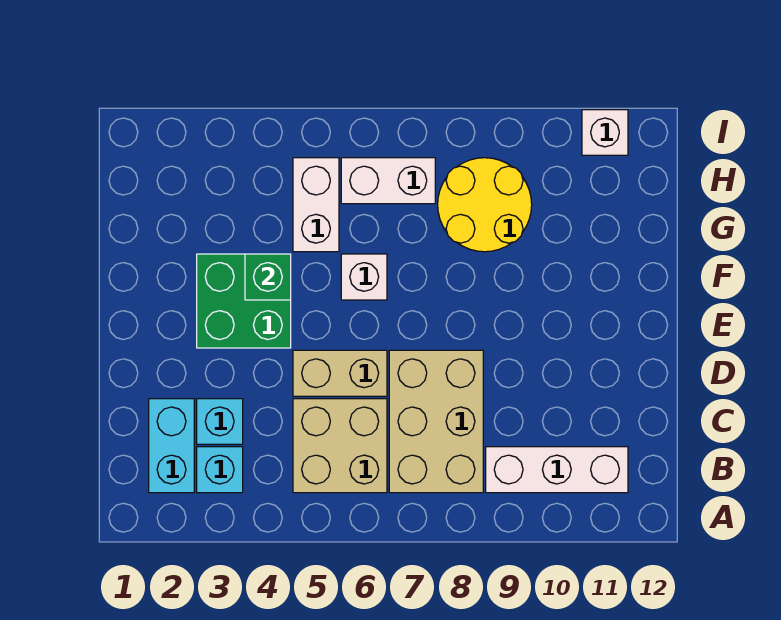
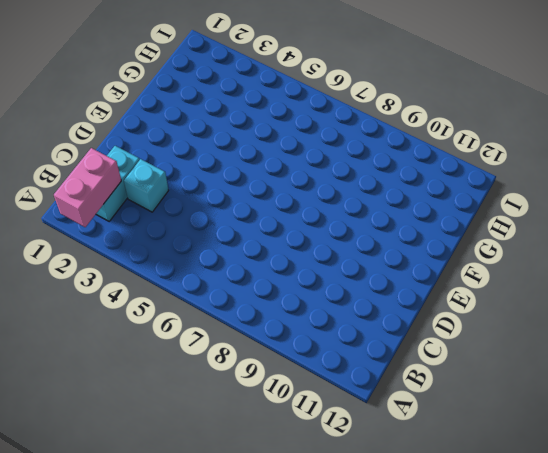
pink 1x2 brick [54,148,121,227] -> none
none -> cyan 1x1 brick [197,447,243,493]
none -> tan 2x2 brick [293,399,387,493]
none -> tan 2x3 brick [389,350,483,493]

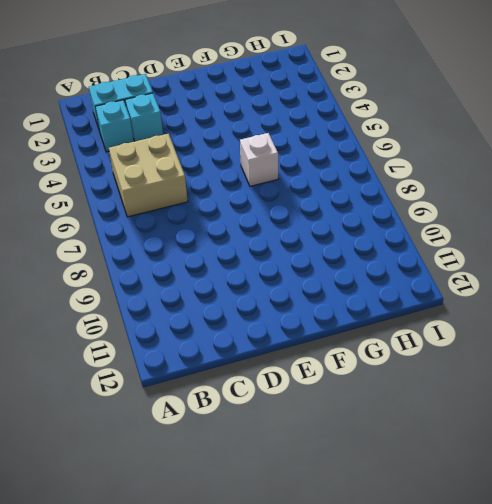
none -> tan 2x3 brick [389,350,483,493]
none -> white 1x3 brick [486,447,628,493]
none -> tan 1x2 brick [293,350,387,396]

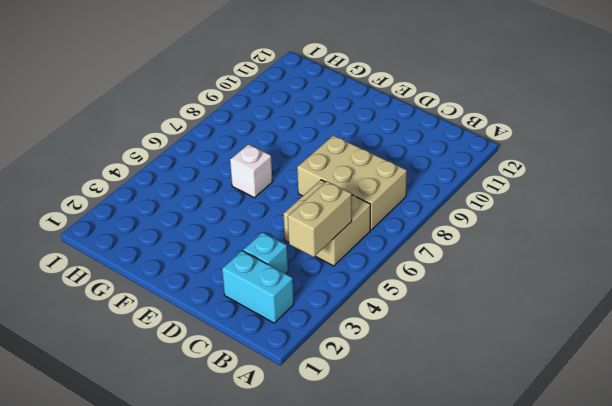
tan 1x2 brick [288,181,352,257] -> tan 1x2 brick moved to [293,350,387,396]
none -> cyan 1x1 brick [197,447,243,493]
none -> white 1x3 brick [486,447,628,493]
none -> green 2x2 brick [197,254,291,348]

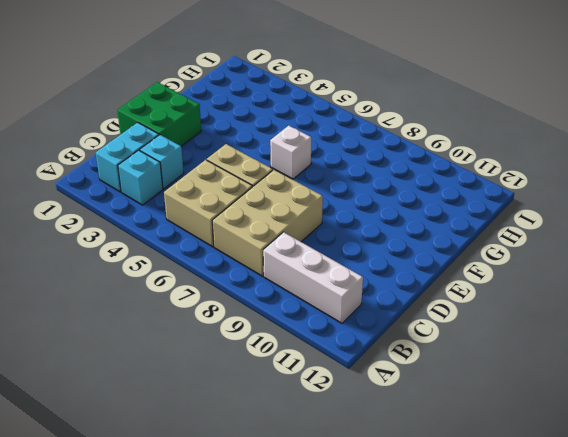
green 2x2 brick [117,82,201,146] -> green 2x2 brick moved to [197,254,291,348]
none -> white 1x2 brick [293,158,339,252]
none -> yellow 2x2 round brick [438,158,532,252]
none -> white 1x2 brick [341,158,435,204]

